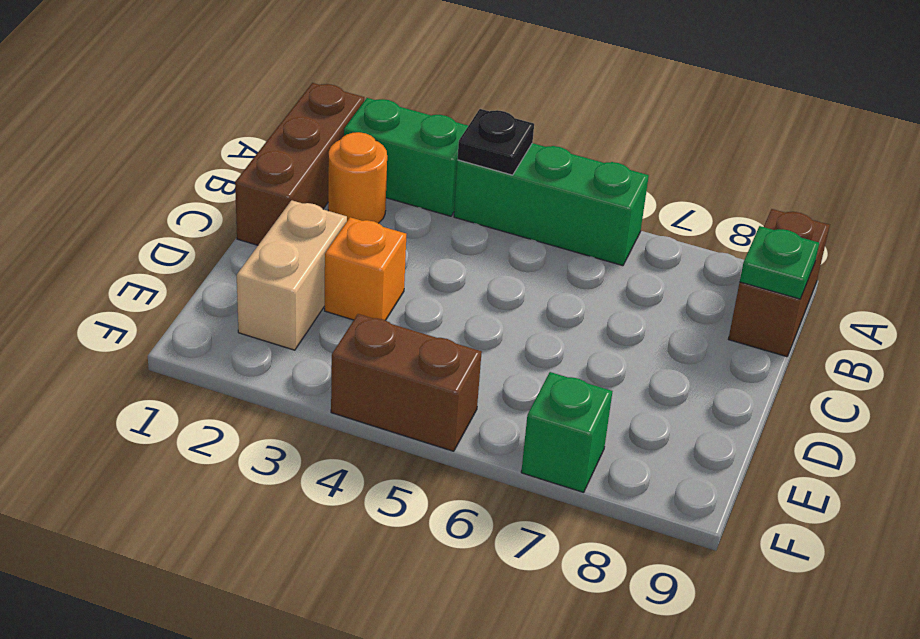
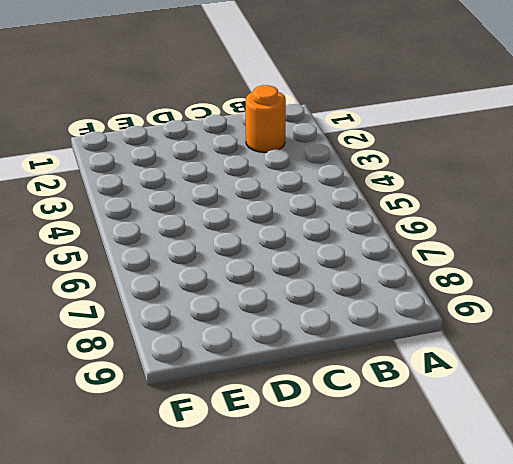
none -> brown 1x3 brick [235,83,364,245]
none -> green 1x2 brick [344,98,468,216]

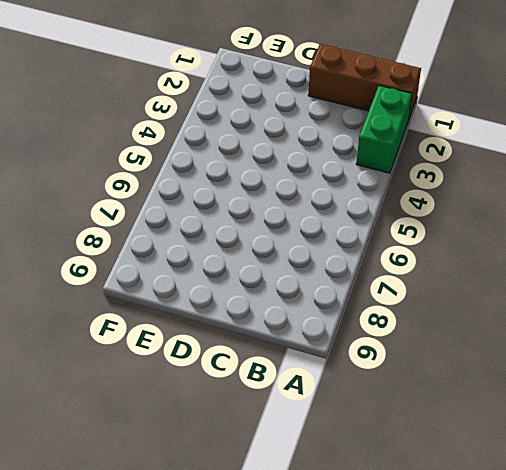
none -> green 1x3 brick [454,143,649,266]
none -> brown 1x2 brick [729,209,830,357]

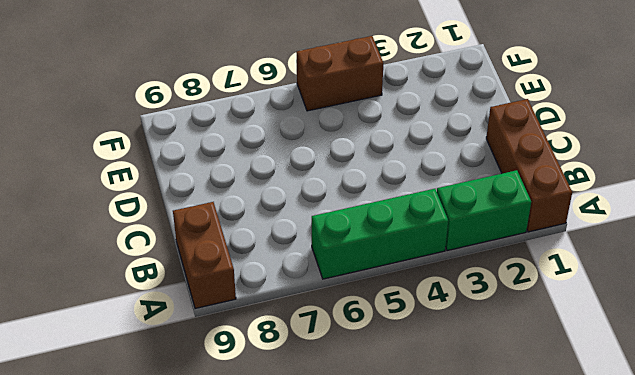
none -> orange 1x1 round brick [328,132,387,223]
none -> tan 1x2 brick [237,200,347,350]

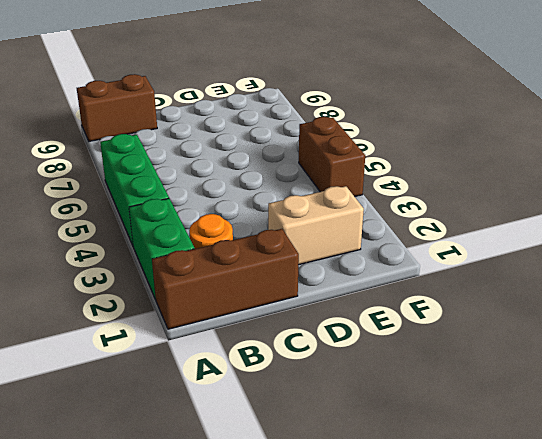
none -> orange 1x1 brick [325,217,406,320]
none -> green 1x1 brick [521,372,612,492]

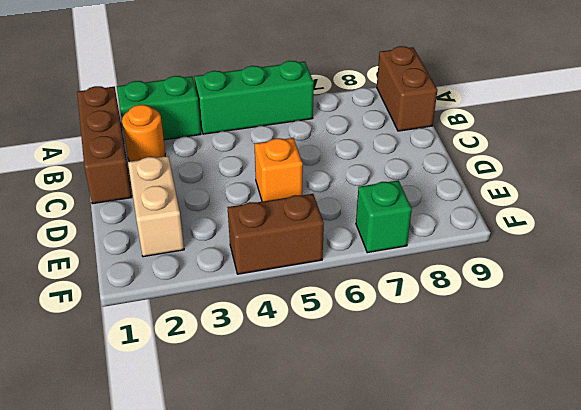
orange 1x1 brick [255,138,303,202] -> orange 1x1 brick moved to [325,217,406,320]
none -> black 1x1 plate [458,109,534,175]
none -> green 1x1 plate [740,226,819,299]

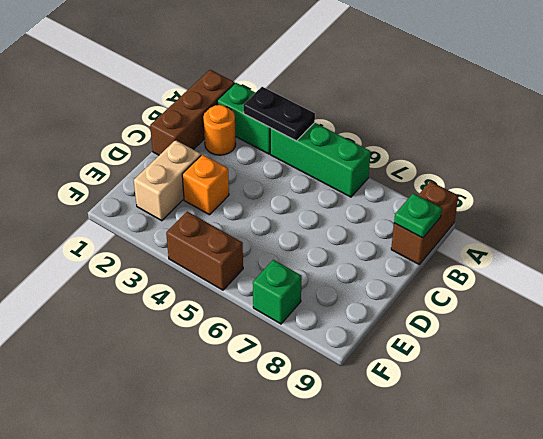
black 1x2 plate [243,87,315,141] -> black 1x1 plate [458,109,534,175]

